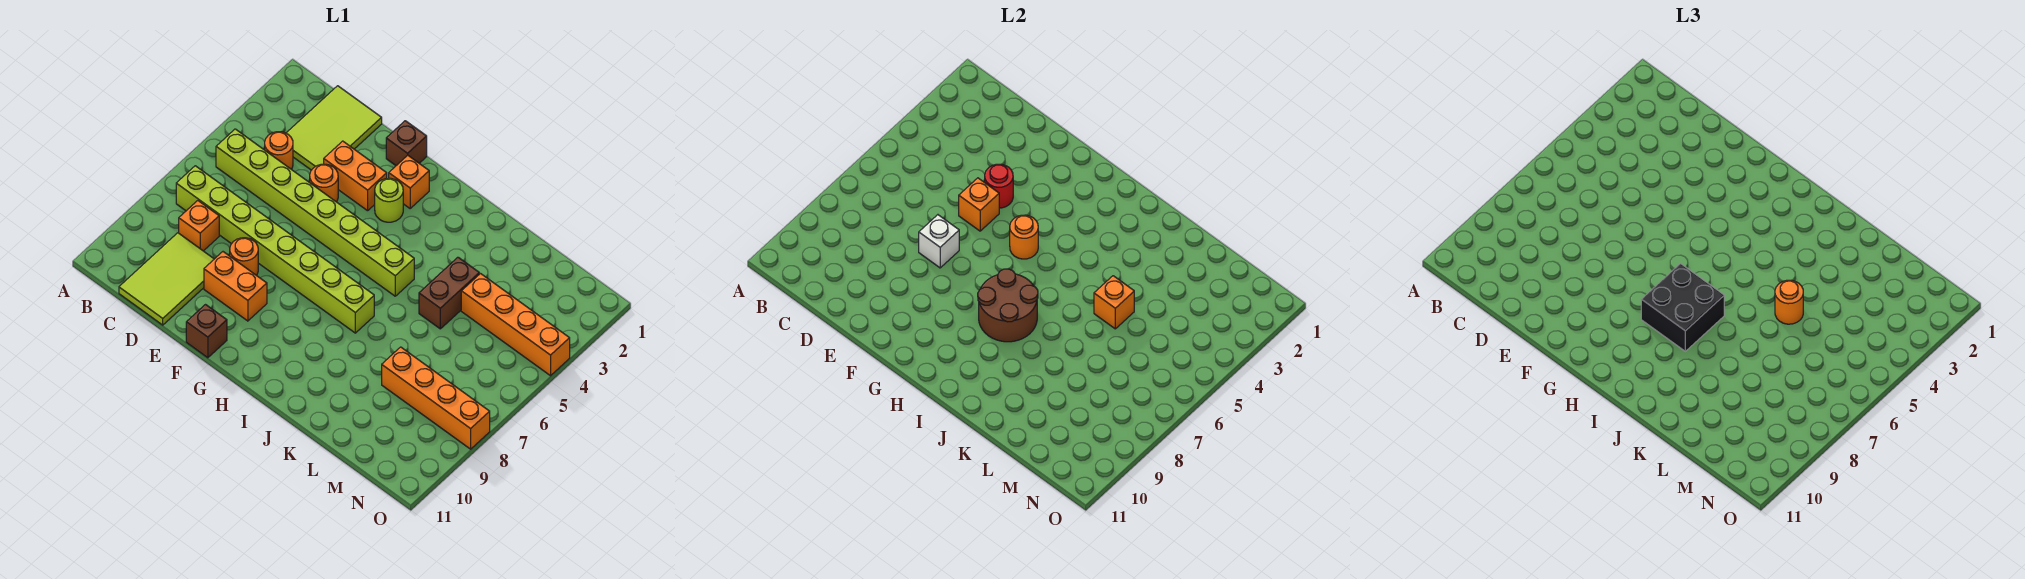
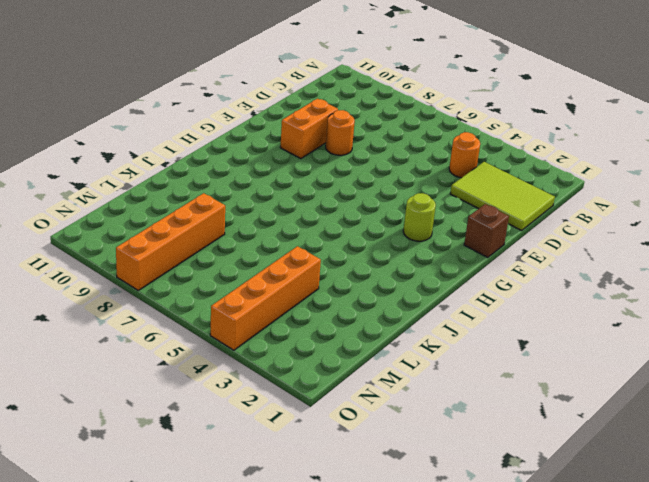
none -> lime 1x8 brick [216,129,414,296]
none -> lime 1x8 brick [176,166,374,333]
none -> orange 1x1 brick [179,201,219,251]

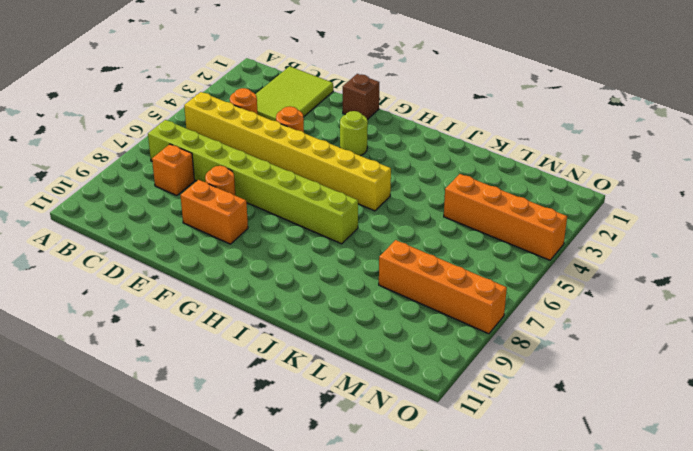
yellow 1x8 brick [184,92,391,211] -> lime 1x8 brick [216,129,414,296]
none -> lime 2x3 tile [119,233,214,325]
none -> orange 1x2 brick [324,141,387,211]
none -> brown 1x1 brick [186,305,227,358]

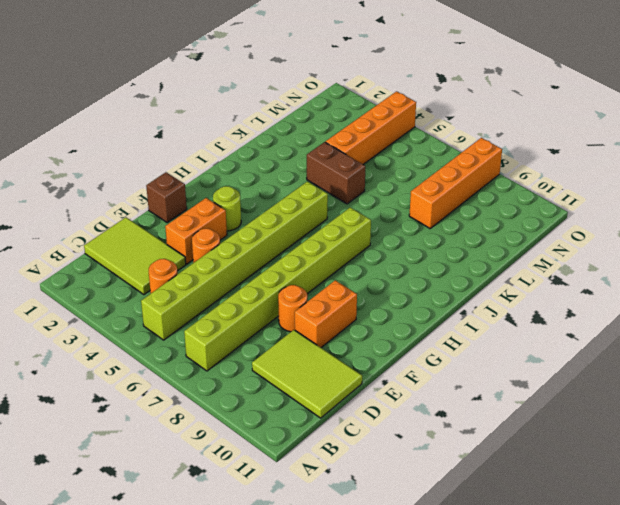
none -> orange 1x1 brick [179,201,219,251]
none -> brown 1x1 brick [186,305,227,358]
none -> orange 1x1 brick [389,155,429,208]

